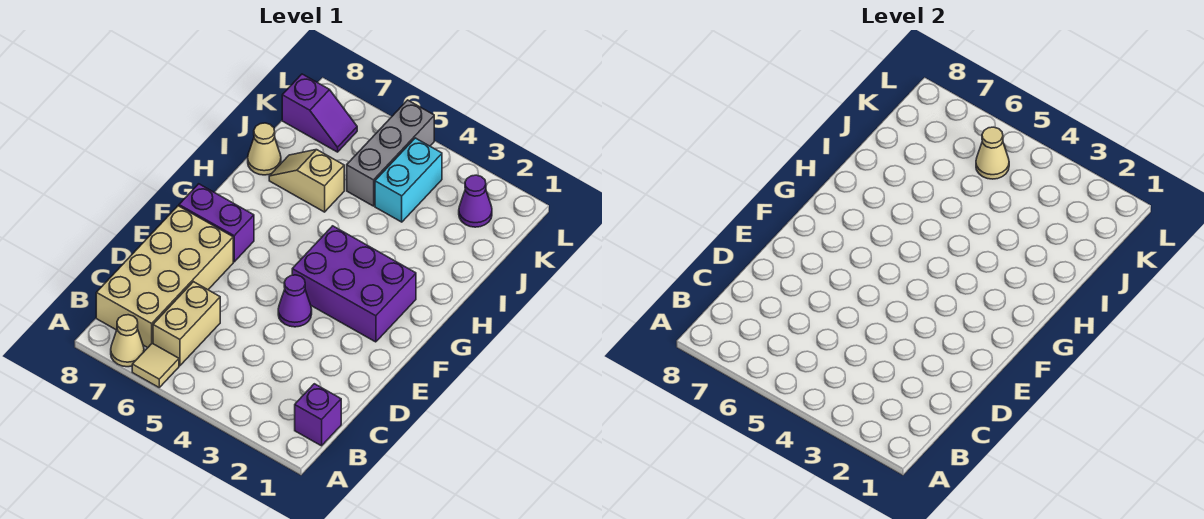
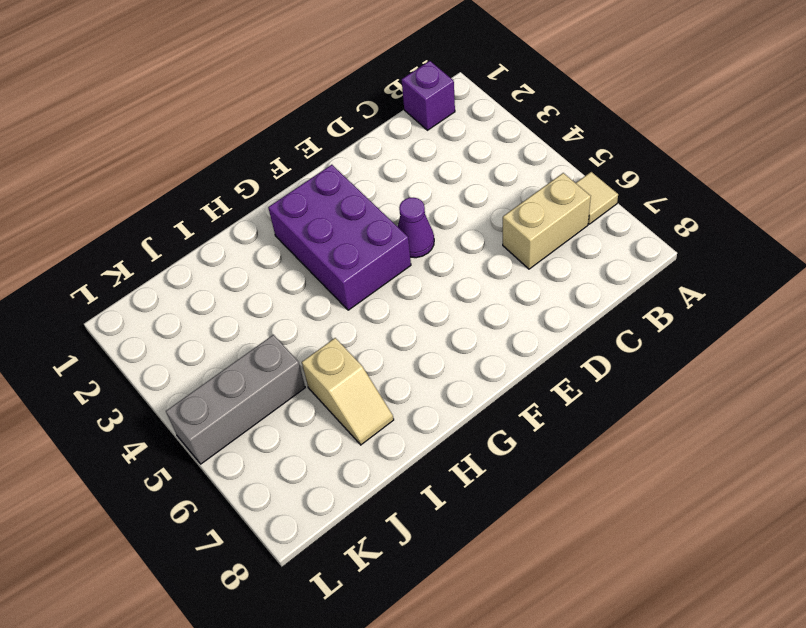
none -> tan 1x1 cone [111,315,144,367]
none -> tan 2x4 brick [96,206,233,348]
none -> purple 1x2 brick [179,184,254,262]

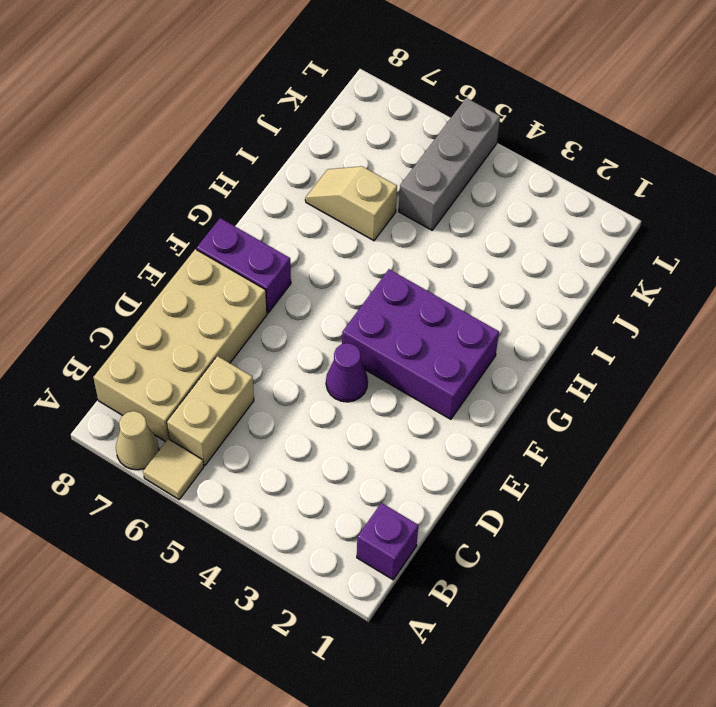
none -> tan 1x1 cone [248,123,281,175]
none -> cyan 1x2 brick [375,138,442,222]
none -> purple 1x1 cone [459,175,492,227]

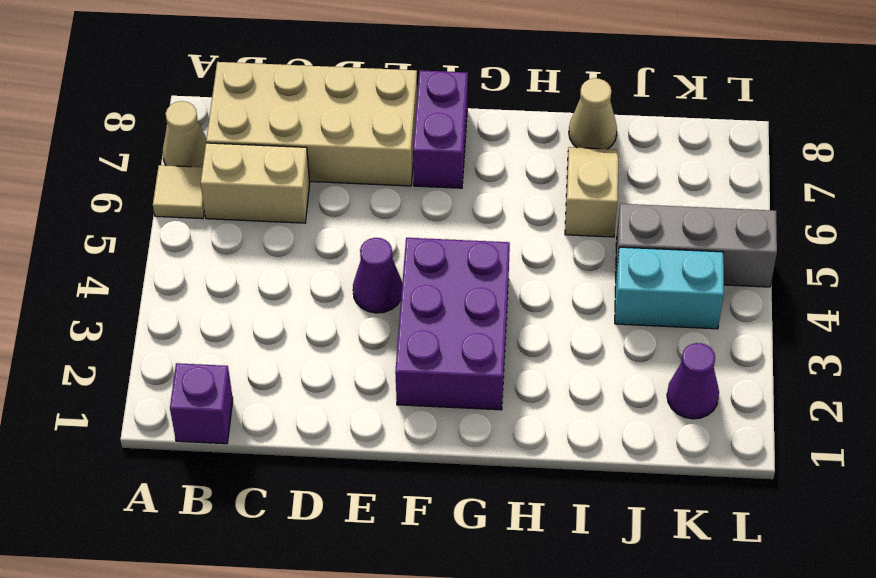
none -> purple 1x2 slope [282,74,357,152]
none -> tan 1x1 cone [976,127,1009,179]

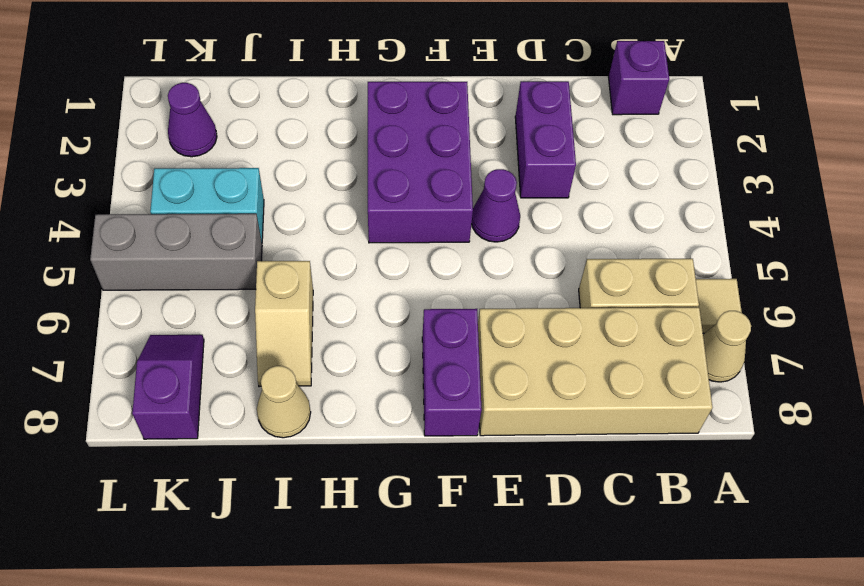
purple 1x2 brick [515,81,576,198] -> none
none -> tan 1x1 cone [976,127,1009,179]

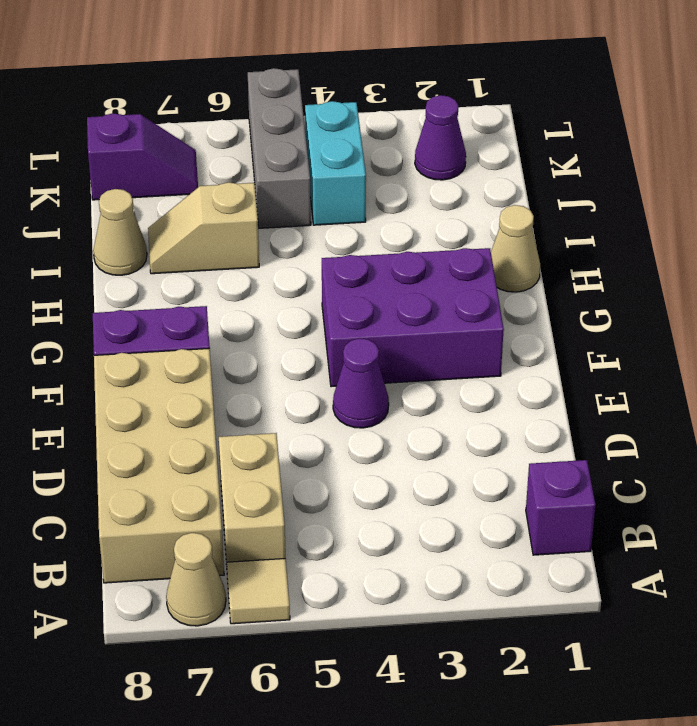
tan 1x1 cone [491,205,540,292] -> tan 1x1 cone moved to [976,127,1009,179]

